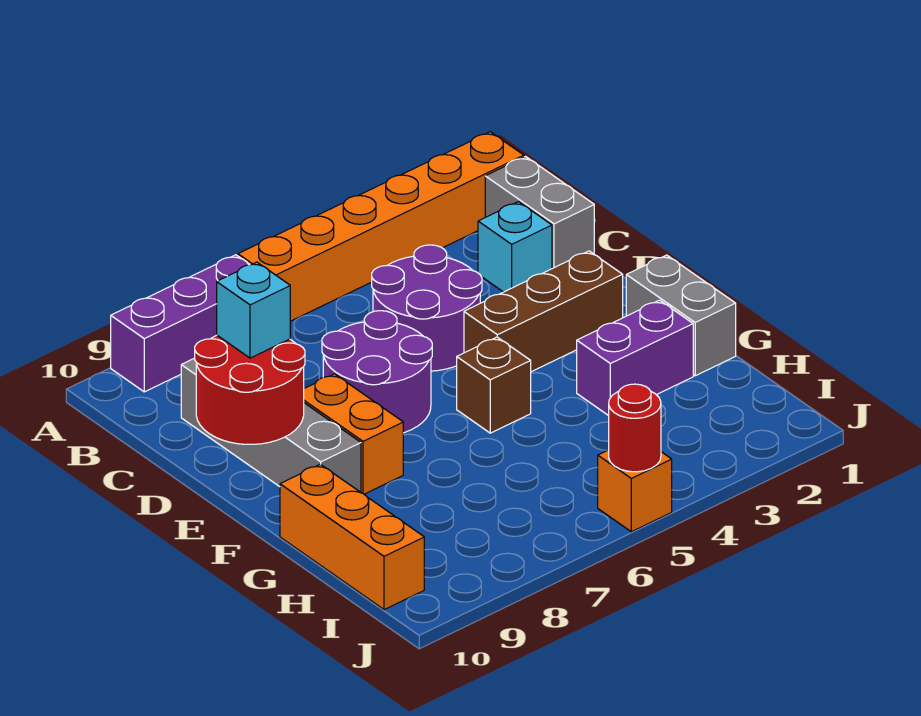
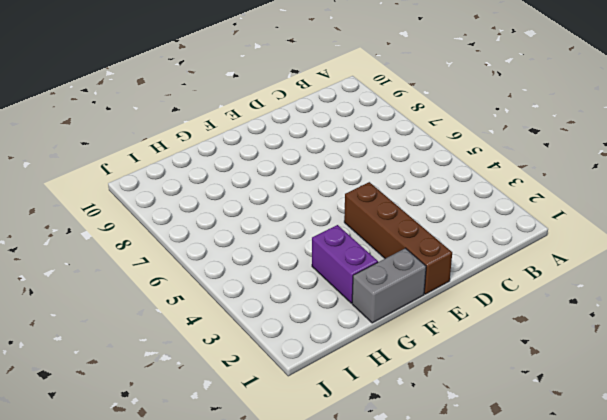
brown 1x4 brick [344,182,452,294] -> brown 1x3 brick [464,251,623,372]
none -> orange 1x6 brick [238,132,524,321]
none -> purple 1x3 brick [111,255,250,392]
none -> grey 1x2 brick [485,157,594,269]

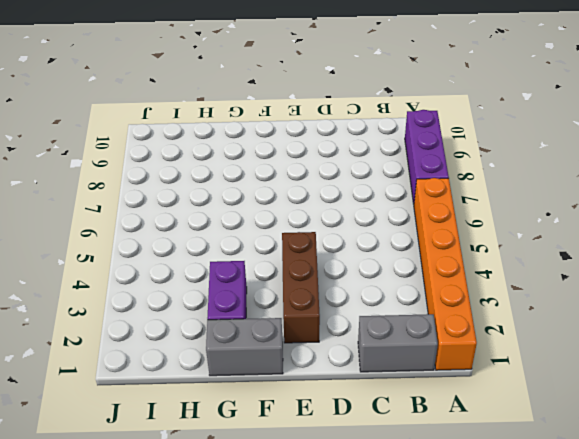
none -> cyan 1x1 brick [478,202,552,292]
none -> purple 2x2 round brick [372,245,482,371]
none -> grey 1x4 brick [181,358,361,492]

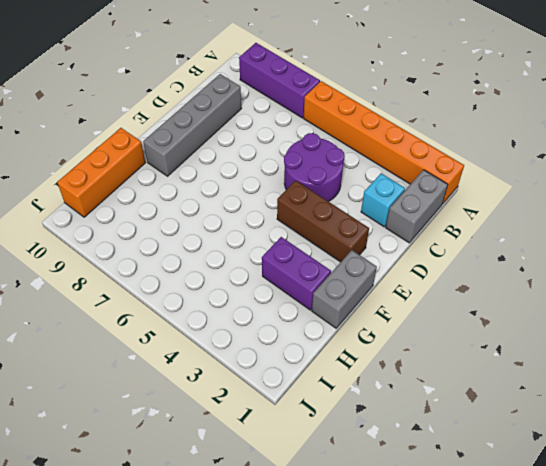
none -> purple 2x2 round brick [322,311,432,433]
none -> orange 1x2 brick [304,374,403,494]
none -> brown 1x1 brick [457,337,531,433]

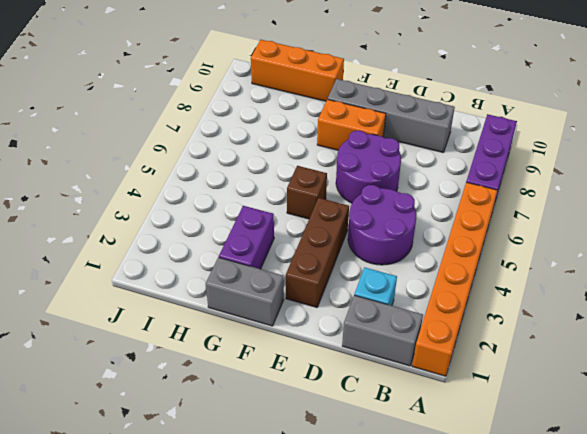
none -> orange 1x1 brick [598,450,672,532]
none -> red 2x2 round brick [195,335,305,444]
none -> red 1x1 round brick [609,384,661,472]

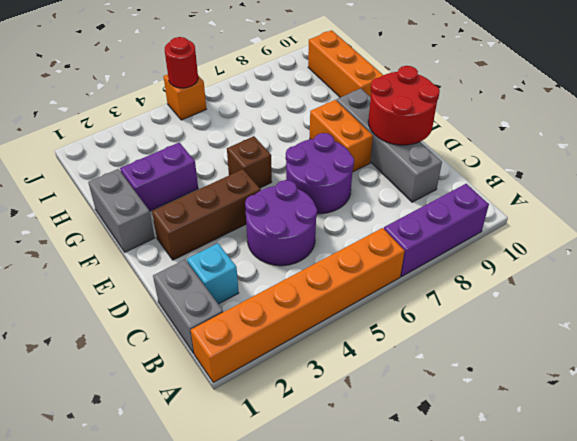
none -> cyan 1x1 brick [217,262,290,358]

